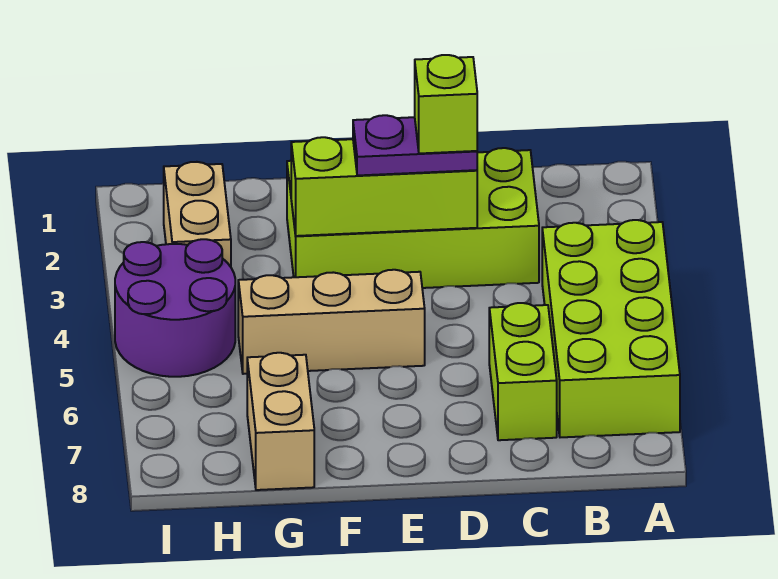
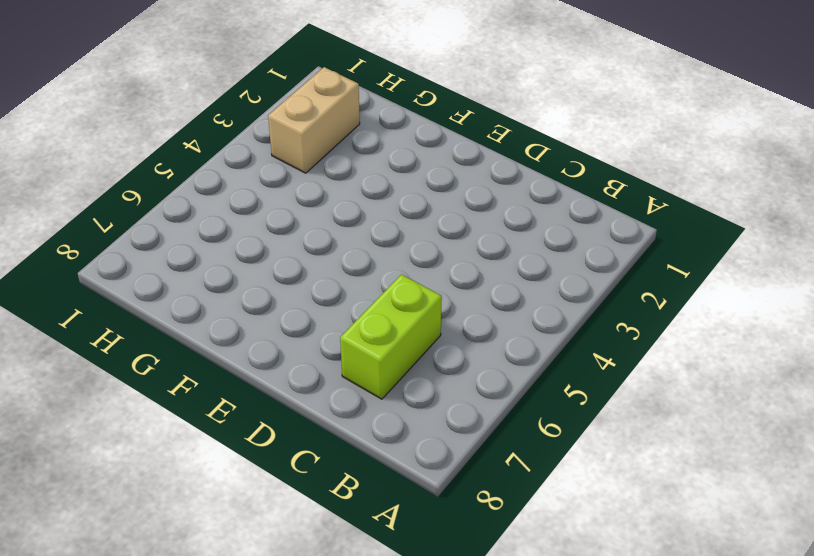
none -> lime 2x4 brick [542,220,680,437]
none -> lime 2x4 brick [287,148,539,288]

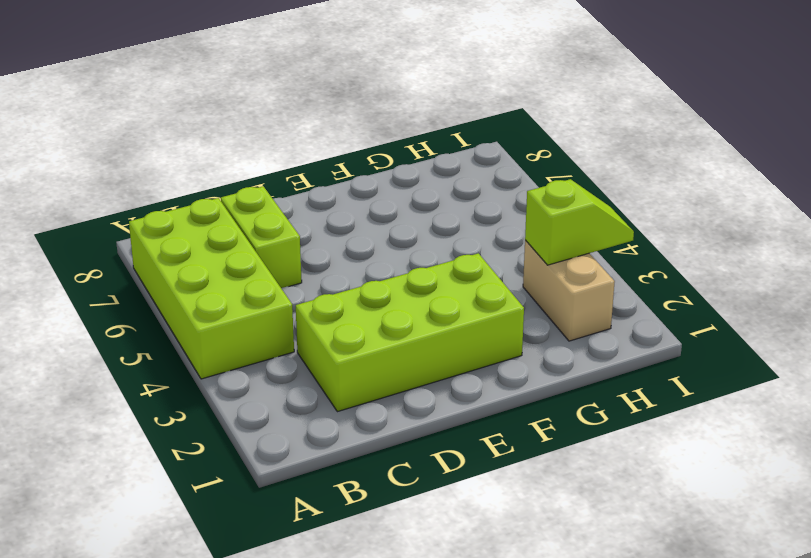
lime 1x2 slope [525,179,634,265] -> none
none -> tan 1x3 brick [238,270,425,374]
none -> tan 1x2 brick [247,353,314,490]

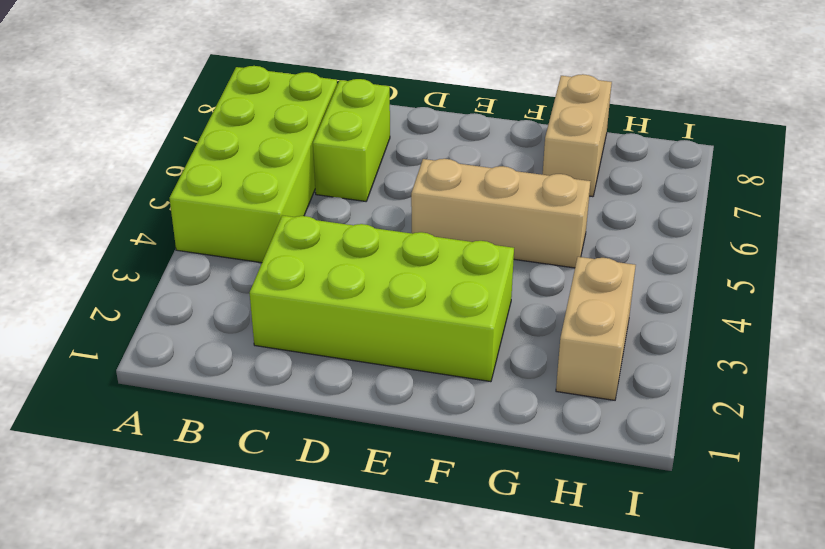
none -> purple 2x2 round brick [115,239,235,377]
none -> lime 1x3 brick [291,137,477,236]

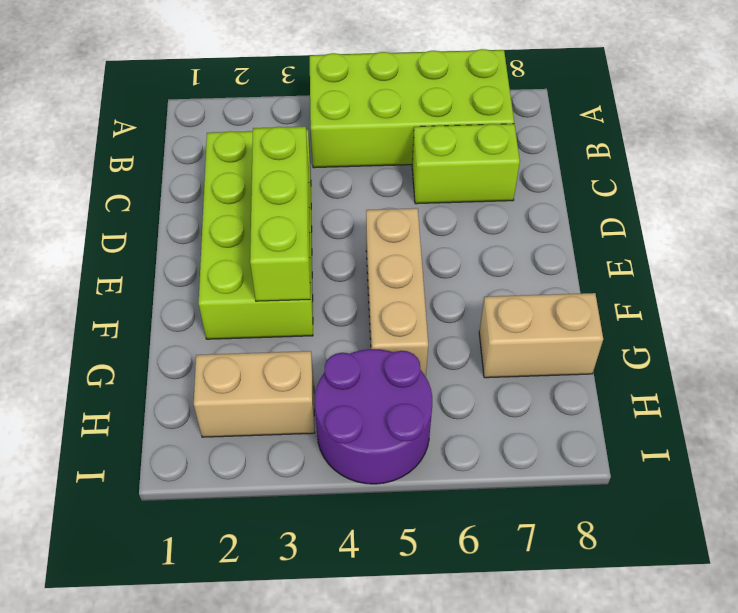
none -> purple 1x2 plate [353,115,477,176]
none -> lime 1x1 brick [415,55,477,153]

